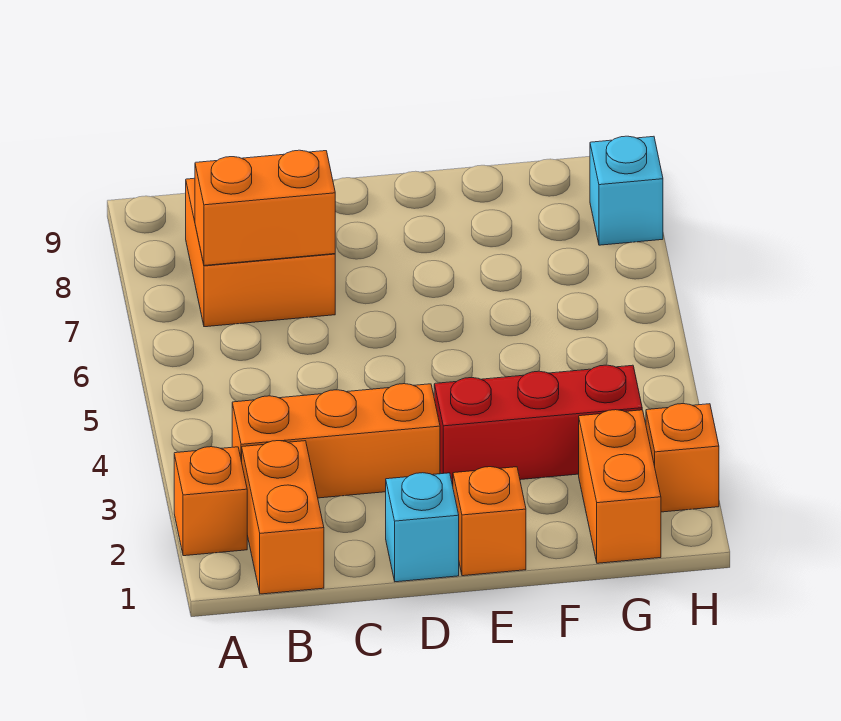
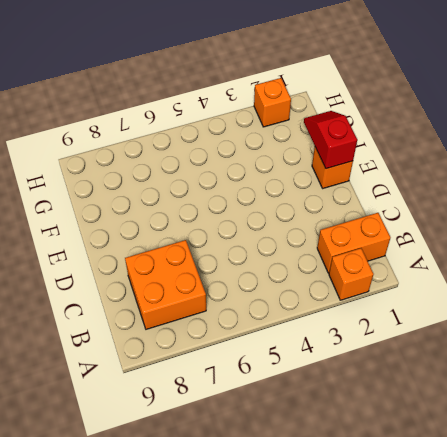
red 1x2 slope [304,111,357,169] -> none
none -> orange 1x3 brick [232,384,440,498]
none -> cyan 1x1 brick [386,473,459,582]

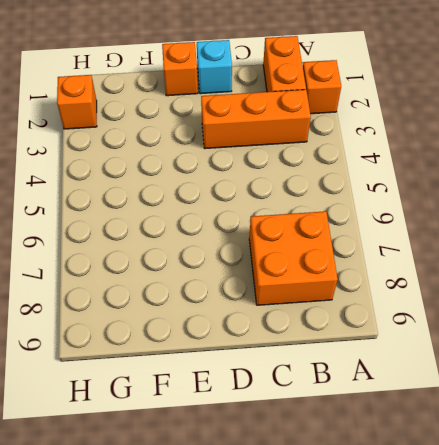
none -> red 1x3 brick [434,365,642,486]
none -> orange 1x2 brick [579,410,661,563]

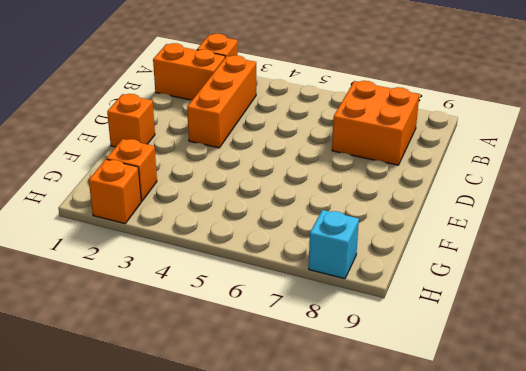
orange 1x1 brick [106,139,157,201] -> orange 1x2 brick [579,410,661,563]
none -> cyan 1x1 brick [386,473,459,582]
none -> red 1x3 brick [434,365,642,486]

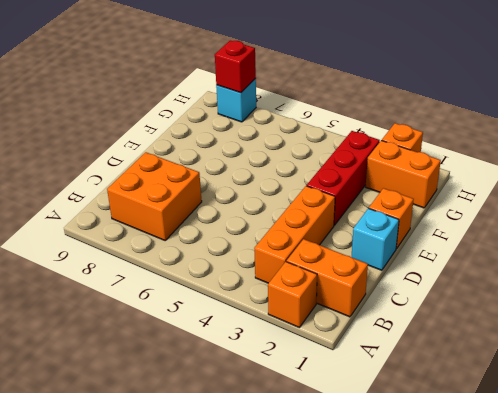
red 1x1 brick [215,40,256,93] -> none
none -> orange 1x2 brick [195,150,335,266]

